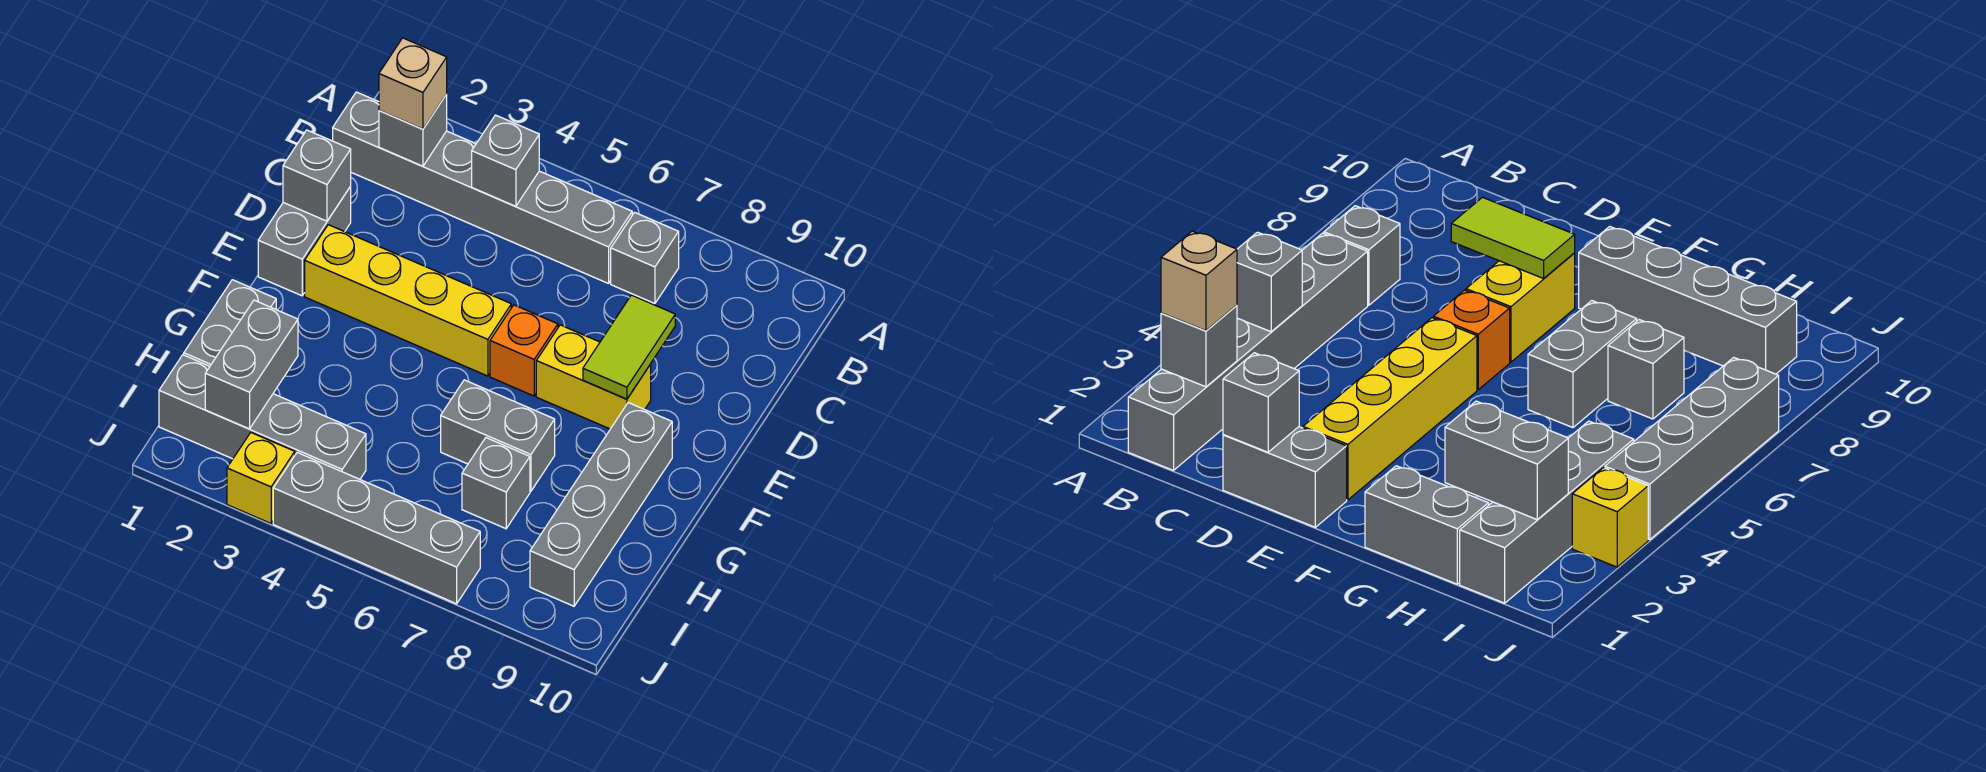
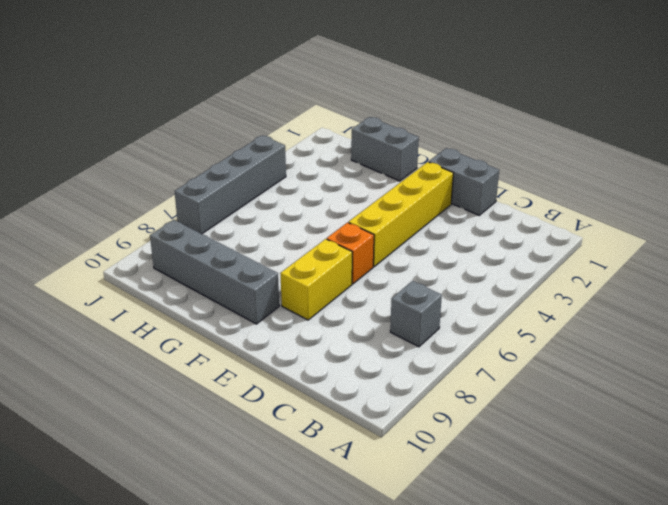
none -> grey 1x6 brick [333,92,632,284]
none -> grey 1x2 brick [441,380,555,491]
none -> grey 1x1 brick [462,438,530,529]

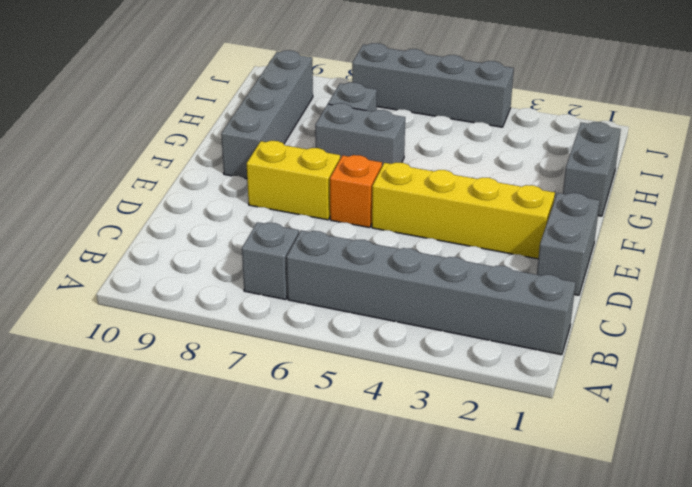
none -> grey 1x4 brick [159,355,366,479]
none -> yellow 1x1 brick [227,433,295,523]
none -> grey 1x1 brick [379,94,447,166]

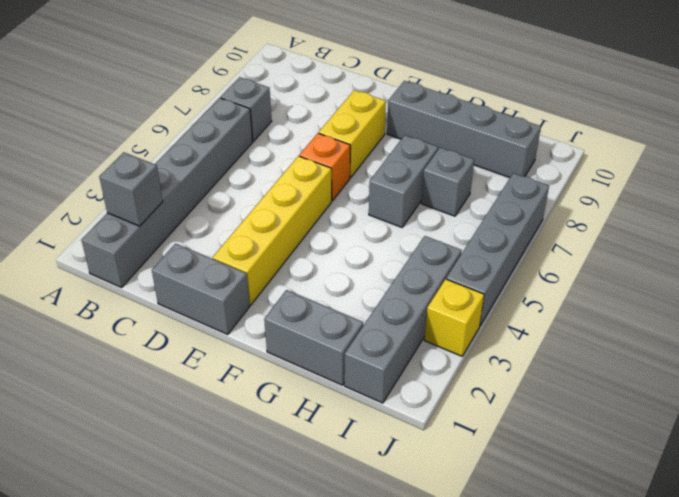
none -> grey 1x1 brick [472,115,539,207]
none -> grey 1x1 brick [283,130,351,221]
none -> lime 1x2 tile [583,295,675,399]

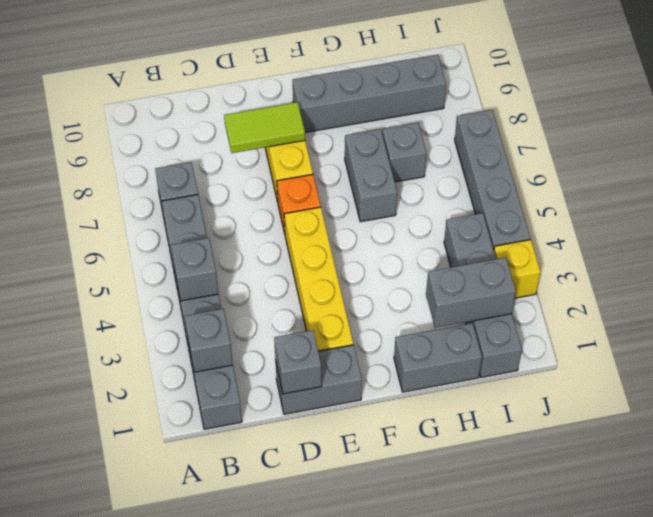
none -> tan 1x1 brick [379,38,447,129]

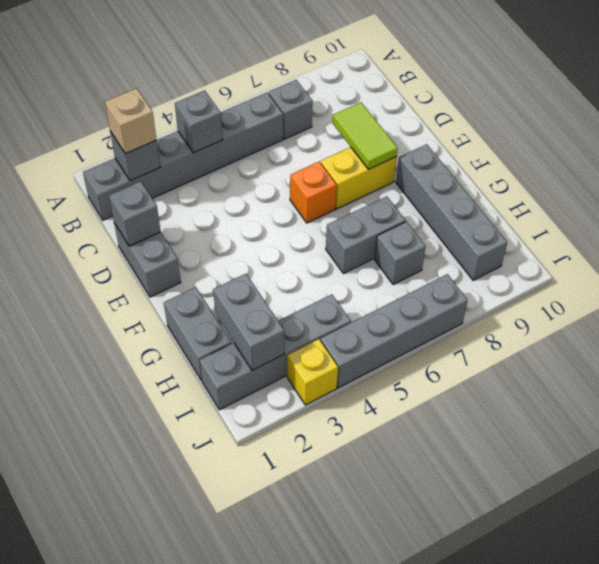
none -> yellow 1x4 brick [305,225,511,376]

